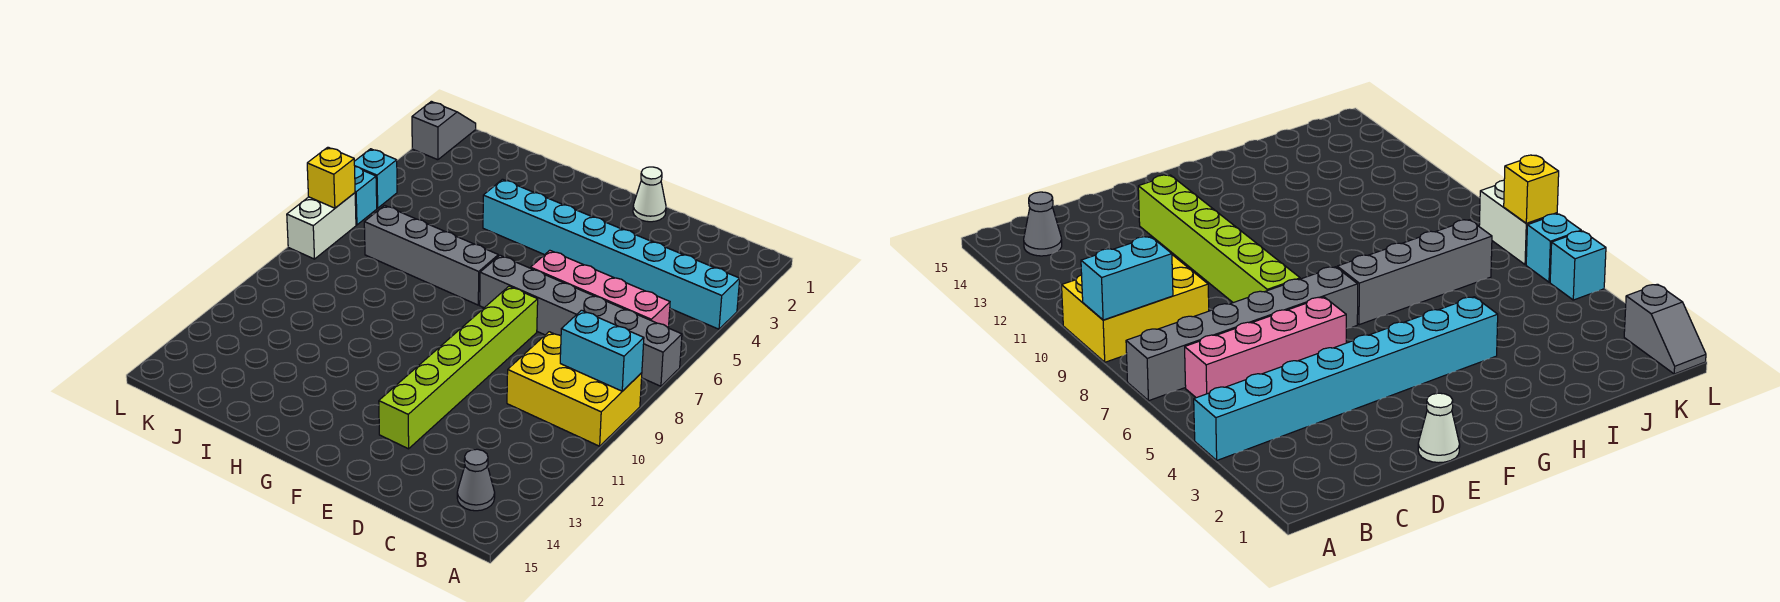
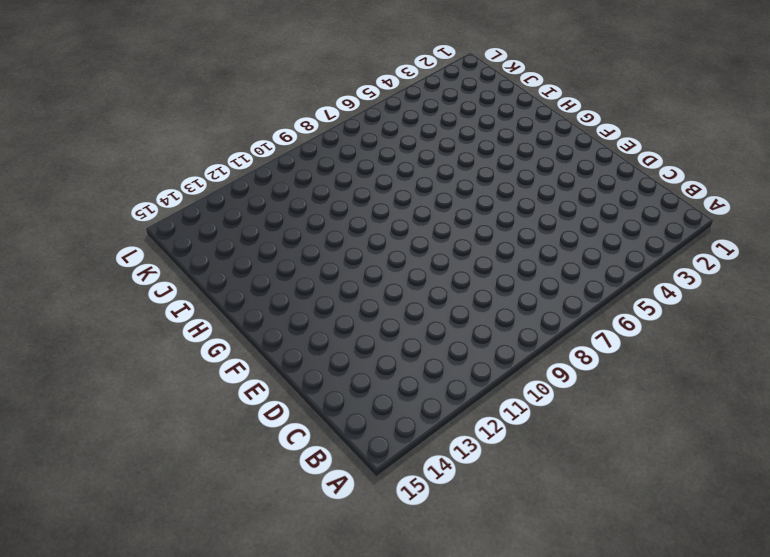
none -> cyan 1x8 brick [483,179,740,329]
none -> grey 1x6 brick [480,255,682,386]
none -> yellow 2x3 brick [507,332,642,446]

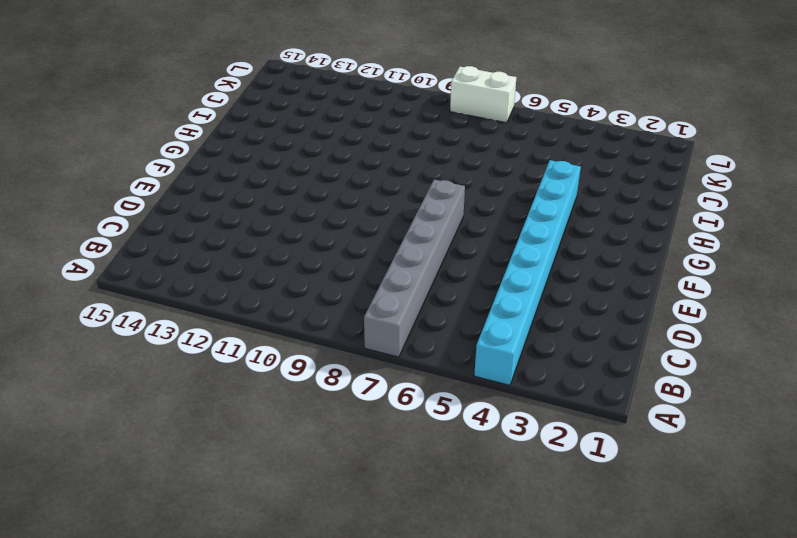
none -> yellow 2x3 brick [507,332,642,446]
none -> pink 1x4 brick [531,250,670,328]
none -> grey 1x1 cone [457,449,495,511]

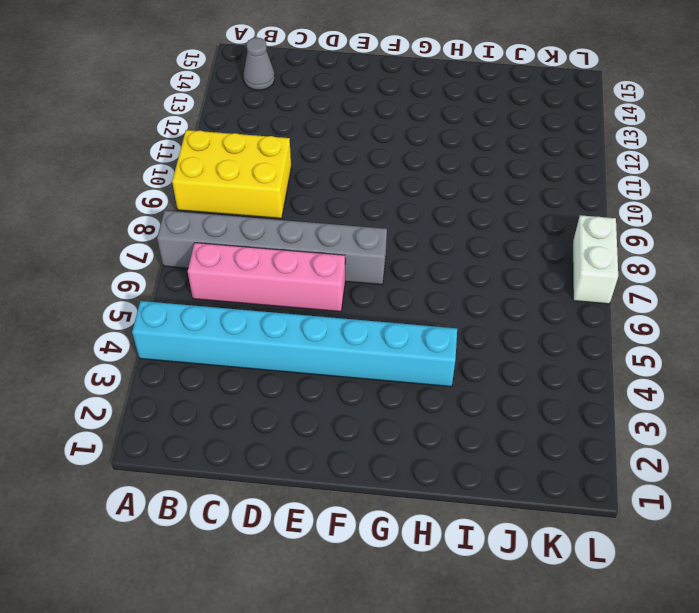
none -> white 1x1 cone [633,167,666,222]
none -> lime 1x6 brick [379,286,538,449]
none -> grey 1x4 brick [364,205,498,305]

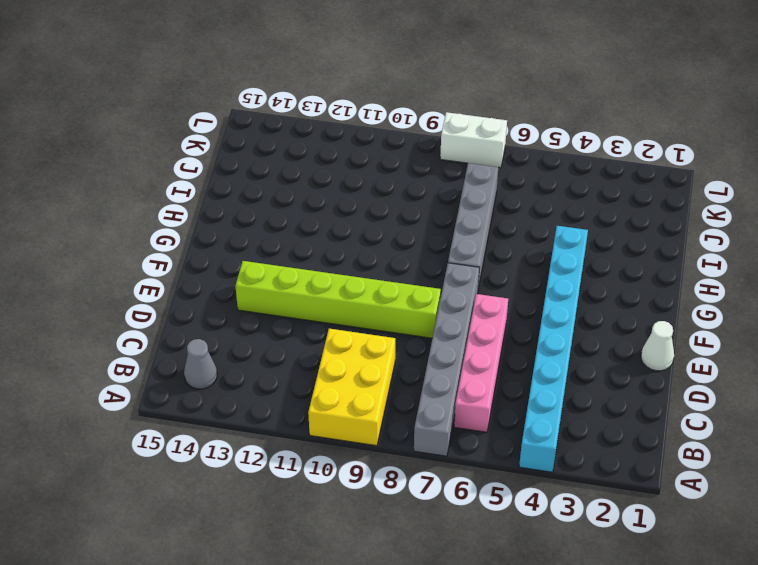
none -> grey 1x2 slope [412,101,476,160]
none -> cyan 1x1 brick [354,149,397,208]
none -> cyan 1x1 brick [355,167,377,225]

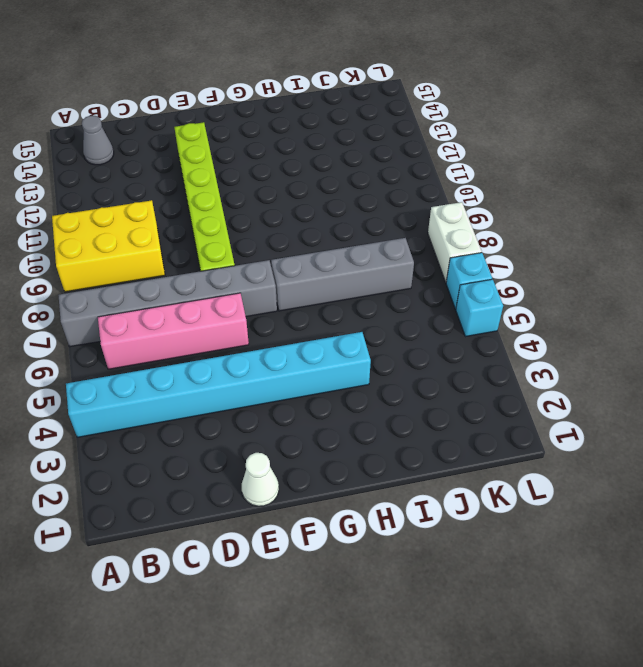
none -> grey 1x2 slope [412,101,476,160]
none -> cyan 1x2 brick [560,310,644,391]
none -> yellow 1x1 brick [307,147,355,208]

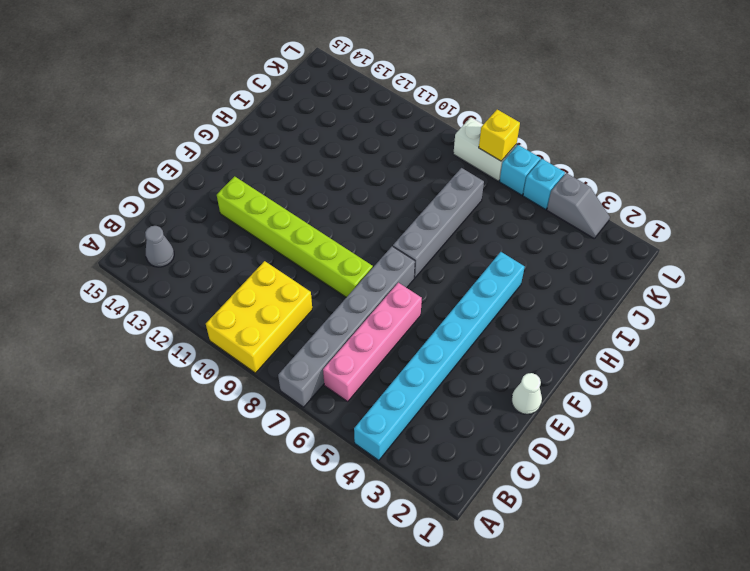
grey 1x2 slope [547,173,610,239] -> grey 1x2 slope moved to [412,101,476,160]
none -> cyan 1x2 brick [560,310,644,391]

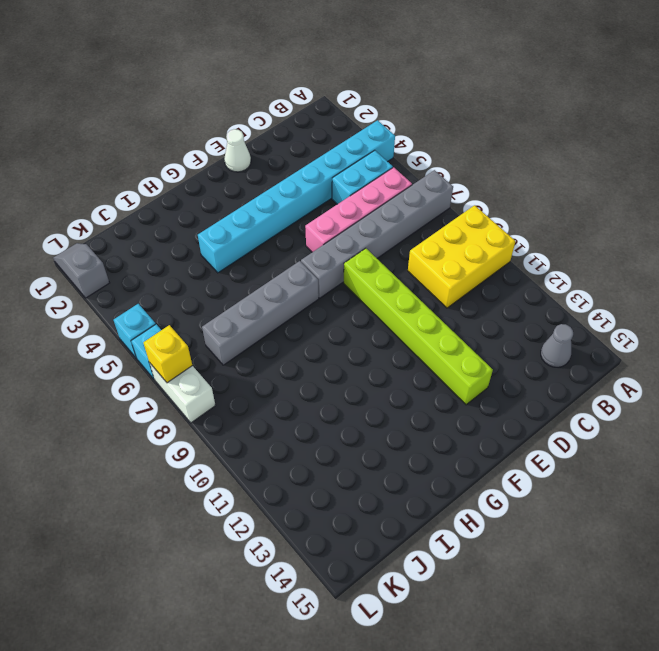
cyan 1x2 brick [332,150,393,204] -> cyan 1x2 brick moved to [560,310,644,391]

